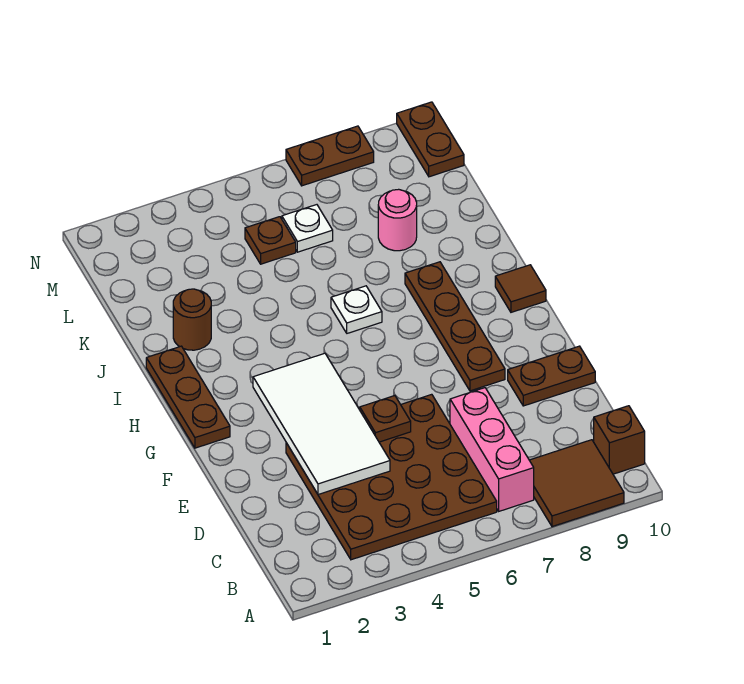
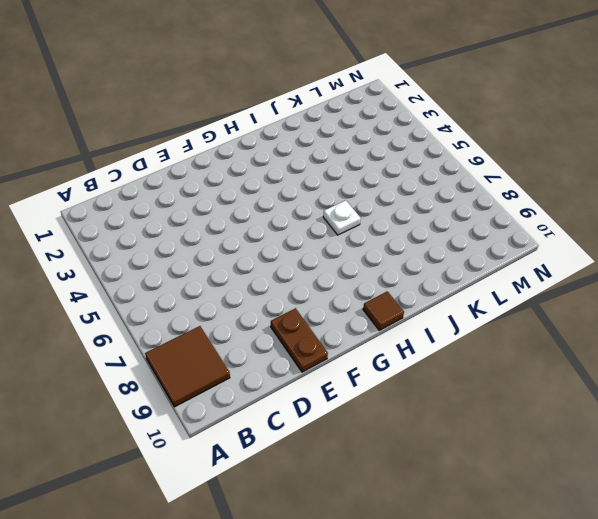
none -> brown 4x4 plate [286,394,497,560]
none -> pink 1x3 brick [450,388,534,511]
none -> brown 1x1 brick [594,406,645,474]

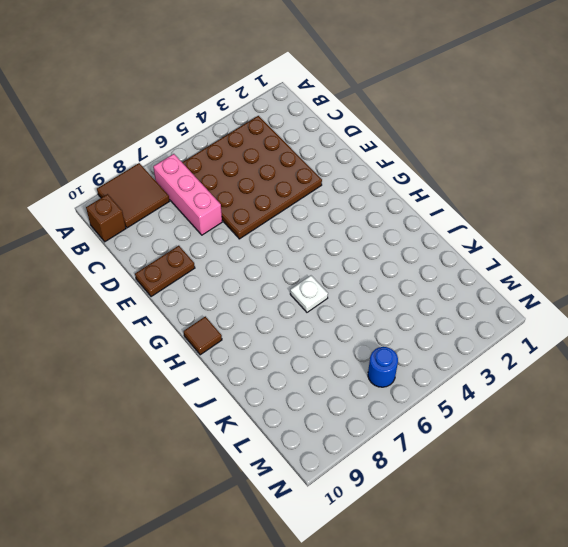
blue 1x1 round brick [368,347,398,387] -> none
none -> brown 1x4 plate [405,262,505,391]
none -> brown 1x3 plate [146,346,230,448]
none -> brown 1x1 round brick [173,289,211,350]

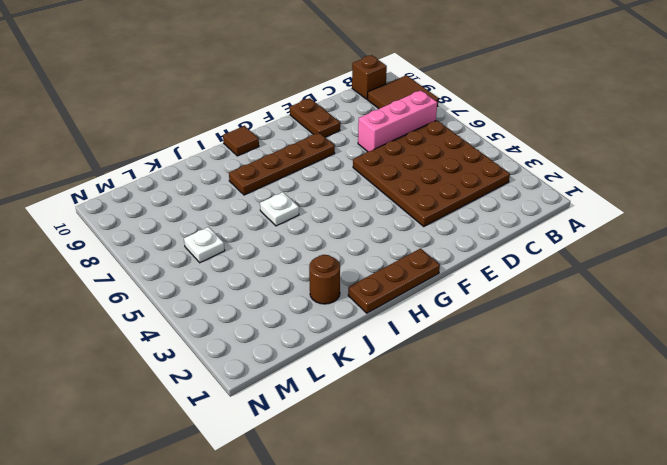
none -> pink 1x1 round brick [378,189,417,251]
none -> brown 1x1 plate [245,217,296,264]
none -> brown 1x2 plate [397,102,464,177]

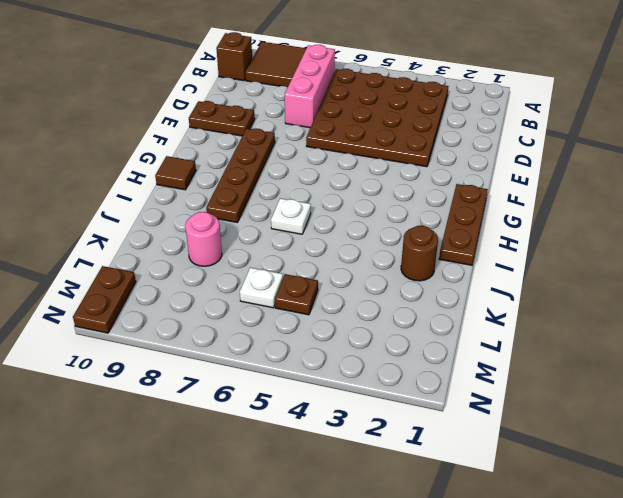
none -> brown 1x2 plate [286,126,374,186]
none -> white 2x4 tile [253,353,390,494]
none -> brown 1x1 plate [360,396,411,442]

